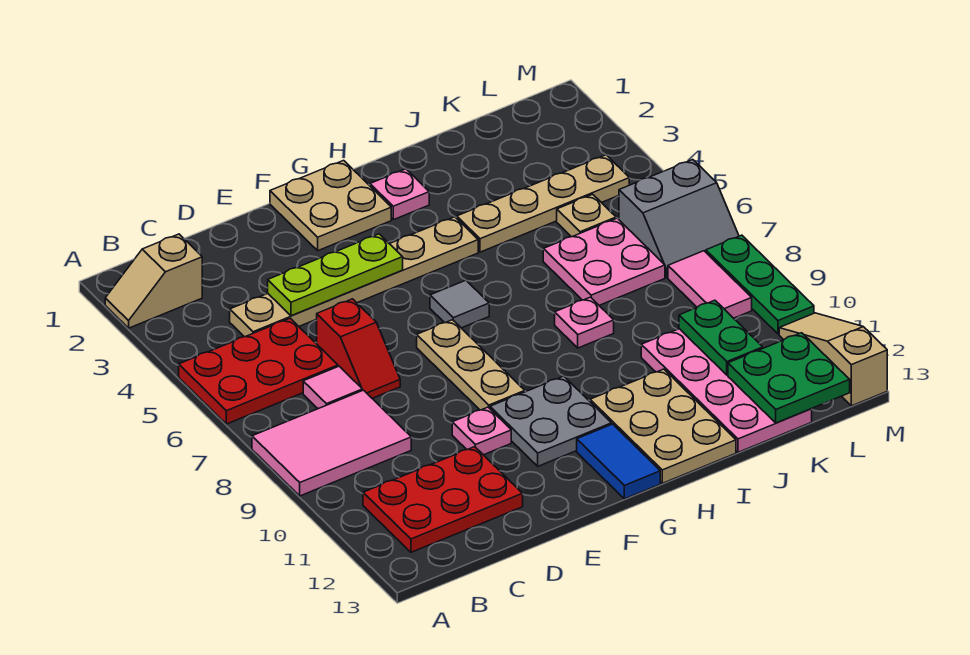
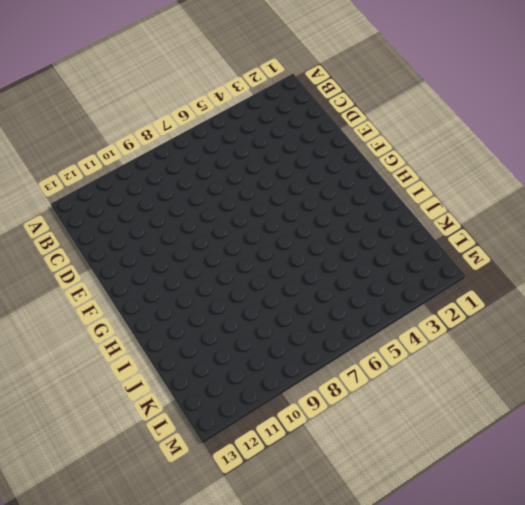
none -> tan 1x2 slope [105,234,202,328]
none -> red 2x3 plate [179,318,338,424]
none -> pink 2x3 tile [252,390,411,496]

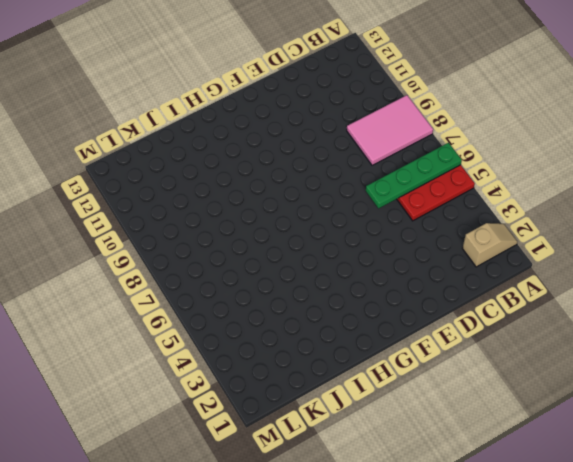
green 1x4 plate [366,143,462,208] -> none
none -> red 2x3 plate [363,447,523,552]
none -> tan 1x6 plate [230,217,478,337]
none -> pink 1x1 tile [303,366,362,409]

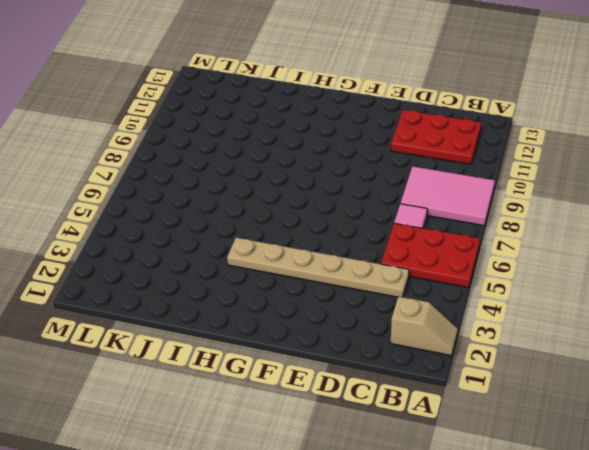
none -> red 1x2 slope [317,299,400,399]
none -> pink 1x1 plate [452,407,511,455]
none -> tan 2x2 plate [270,160,391,251]

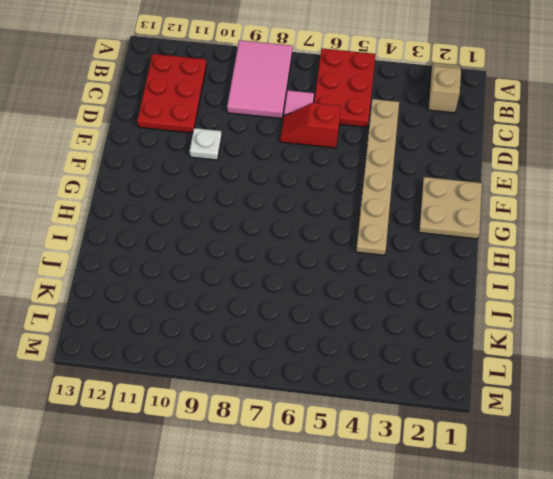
white 1x1 plate [190,128,222,160] -> pink 1x1 plate [452,407,511,455]
none -> tan 1x3 plate [417,320,525,410]
none -> grey 2x2 plate [490,376,612,466]
none -> grey 1x1 tile [430,280,489,328]

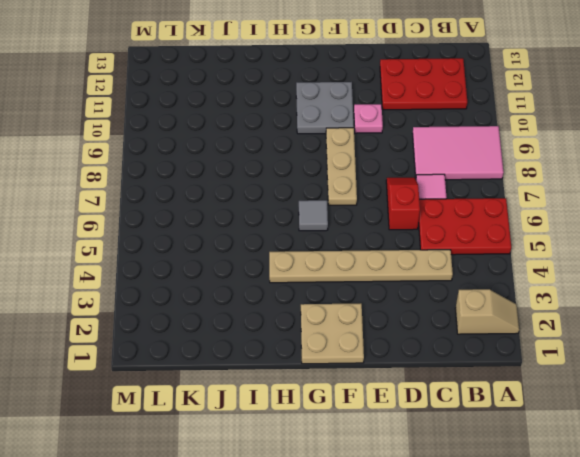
none -> blue 1x2 tile [577,424,660,499]
none -> pink 1x1 plate [370,169,429,220]
none -> tan 2x3 plate [590,369,736,483]

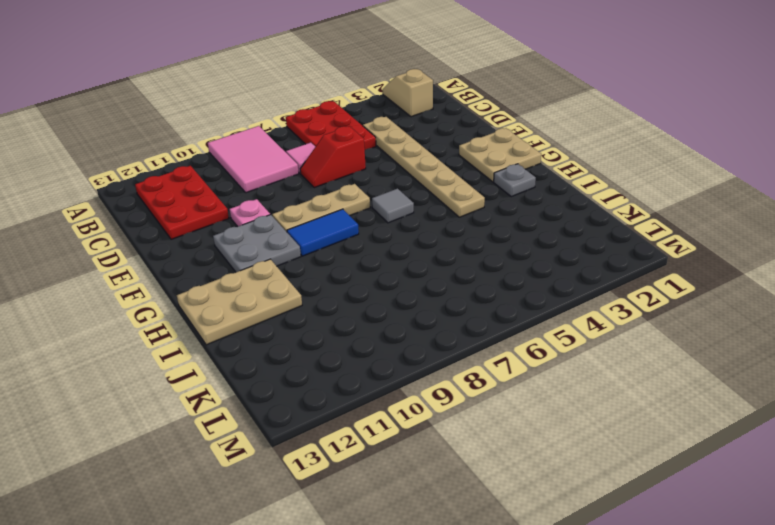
blue 1x2 tile [287,209,359,256] -> blue 1x2 tile moved to [577,424,660,499]
grey 1x1 plate [494,164,536,197] -> pink 1x1 plate [370,169,429,220]
none -> tan 1x4 plate [457,155,629,252]
none -> pink 1x1 plate [555,297,614,348]
none -> pink 2x2 plate [543,218,665,305]

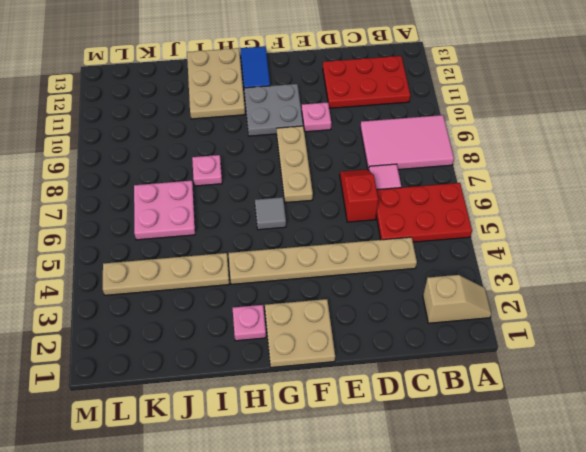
none -> pink 2x4 plate [641,329,812,452]
none -> tan 1x1 plate [557,194,616,237]
none -> grey 2x2 slope [619,160,739,277]

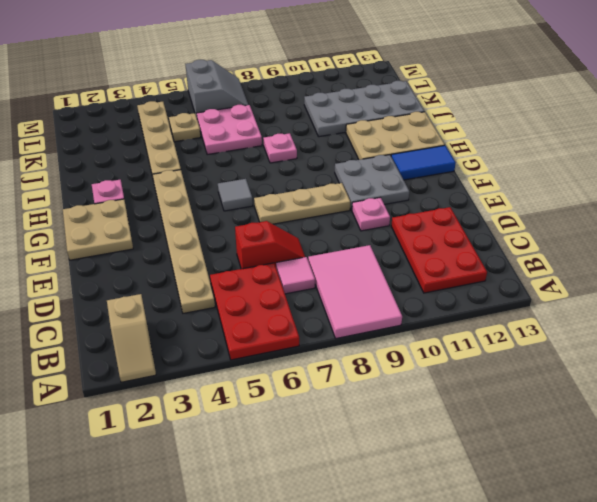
grey 2x4 plate [304,81,424,137] -> pink 2x4 plate [641,329,812,452]
none -> pink 1x2 tile [668,251,752,318]
none -> green 1x3 plate [706,235,814,334]
none -> tan 1x3 slope [779,313,887,406]

